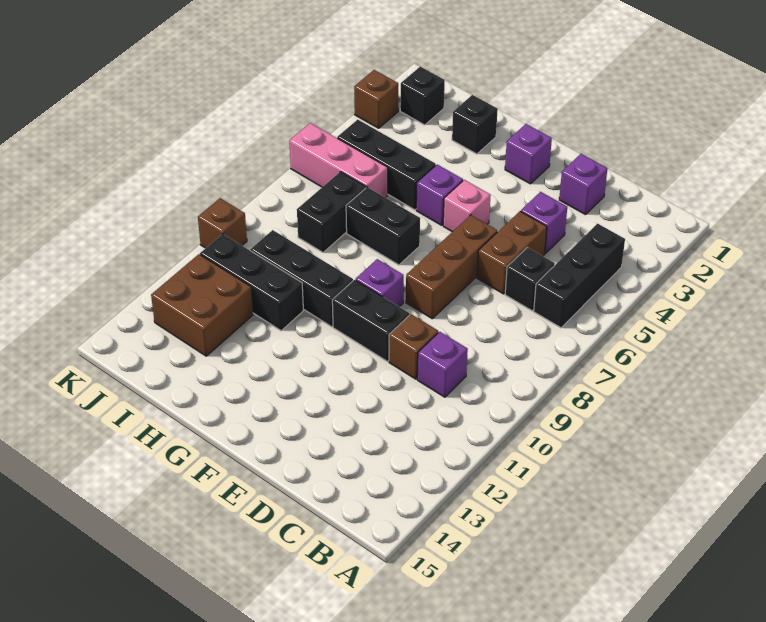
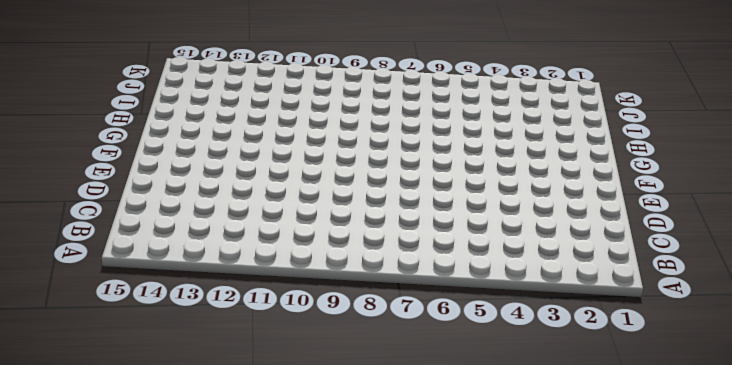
none -> black 1x3 brick [534,223,625,328]
none -> black 1x1 brick [505,247,555,311]
none -> purple 1x1 brick [417,332,468,397]

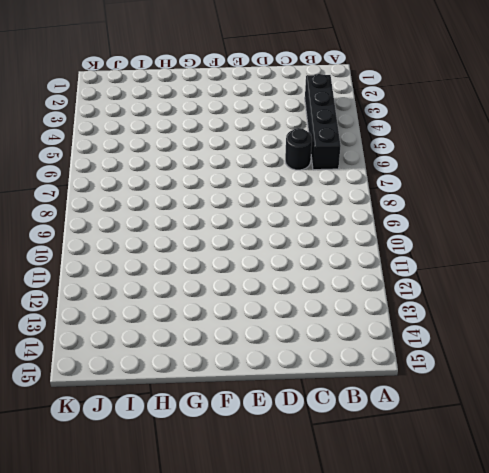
black 1x4 brick [305,74,341,170] -> black 1x3 brick [534,223,625,328]
black 1x1 round brick [285,128,312,170] -> black 1x1 brick [505,247,555,311]
none -> purple 1x1 brick [417,332,468,397]
none -> purple 1x1 brick [559,154,608,215]
none -> purple 1x1 brick [521,192,567,253]

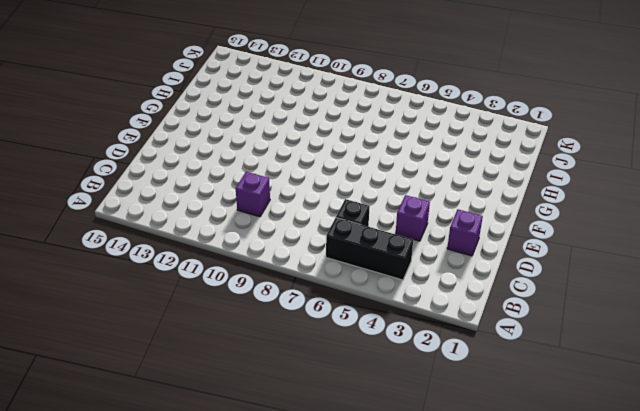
none -> brown 1x2 brick [477,211,547,294]
none -> brown 1x1 brick [389,314,438,379]
none -> brown 1x3 brick [406,215,497,319]

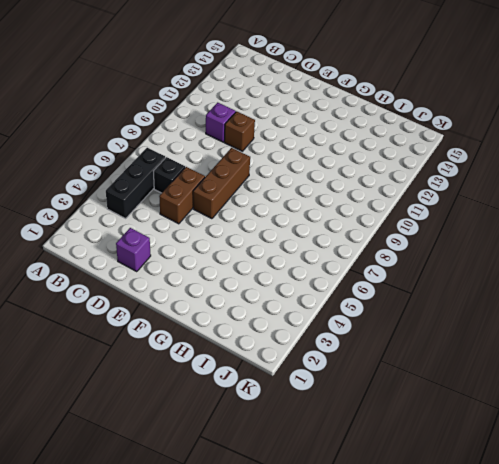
none -> purple 1x1 brick [521,192,567,253]
none -> black 1x2 brick [332,280,410,361]
none -> purple 1x1 brick [505,124,552,184]

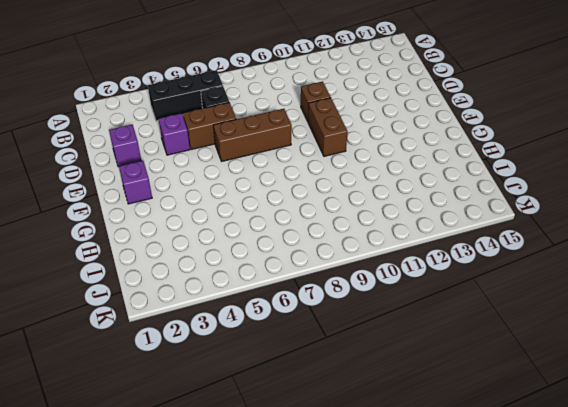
brown 1x2 brick [308,98,348,156] -> black 1x2 brick [332,280,410,361]
none -> purple 1x1 brick [417,332,468,397]
none -> pink 1x1 brick [443,180,491,232]
none -> purple 1x1 brick [356,259,404,307]

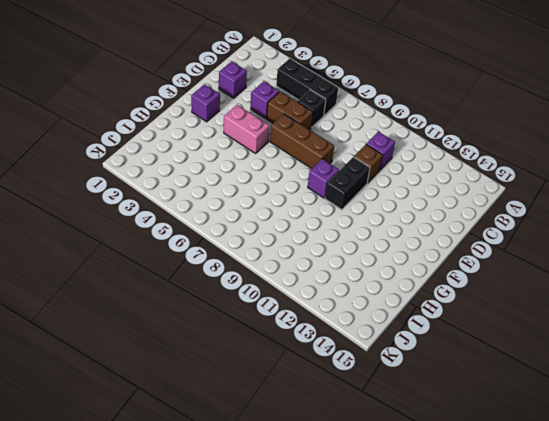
pink 1x2 brick [224,105,269,153] -> pink 1x1 brick [443,180,491,232]
none -> purple 1x1 brick [416,165,463,225]
none -> black 1x2 brick [346,187,420,265]
none -> black 1x3 brick [250,230,353,327]

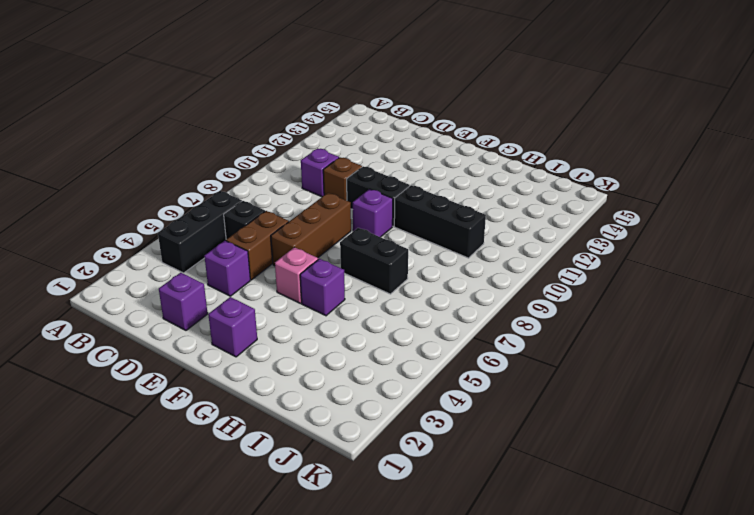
none -> black 1x1 brick [452,95,498,154]
none -> black 1x3 brick [337,120,436,210]
none -> black 1x3 brick [200,234,303,331]

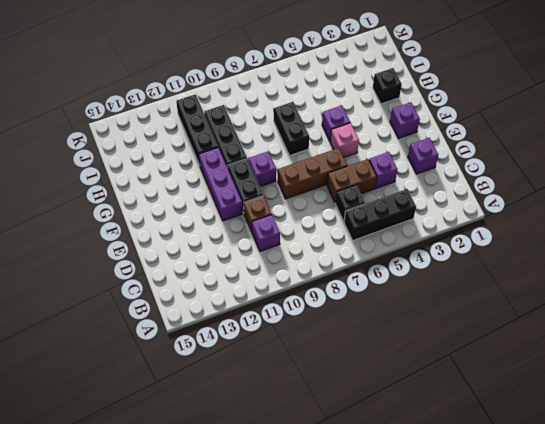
purple 1x3 brick [199,147,243,221] -> none
none -> black 1x3 brick [337,120,436,210]
none -> pink 1x3 brick [289,123,388,197]
none -> black 1x2 brick [297,172,366,253]

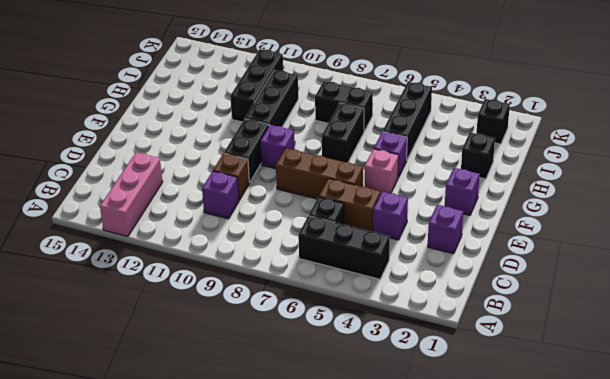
pink 1x3 brick [100,152,163,237] -> pink 1x3 brick moved to [289,123,388,197]
none -> brown 2x2 brick [151,254,253,356]
none -> brown 1x1 brick [354,70,398,128]
none -> brown 1x1 brick [198,198,247,248]

